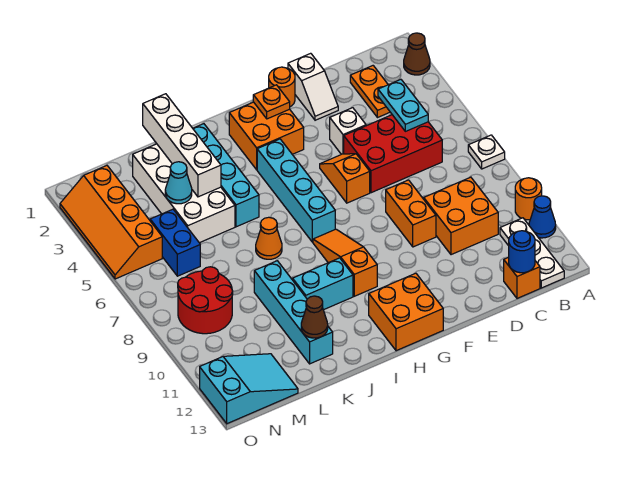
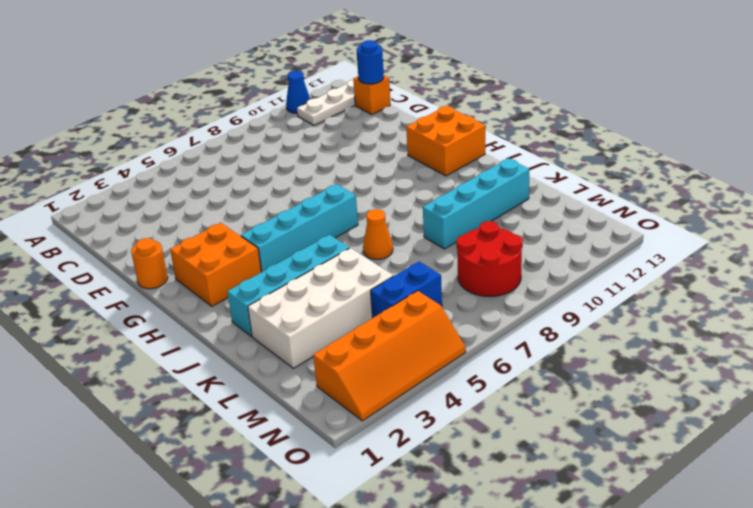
none -> brown 1x1 cone [404,33,430,75]
none -> white 1x1 plate [468,135,505,169]
none -> orange 1x1 round brick [515,178,542,220]
none -> orange 1x2 plate [350,66,390,118]

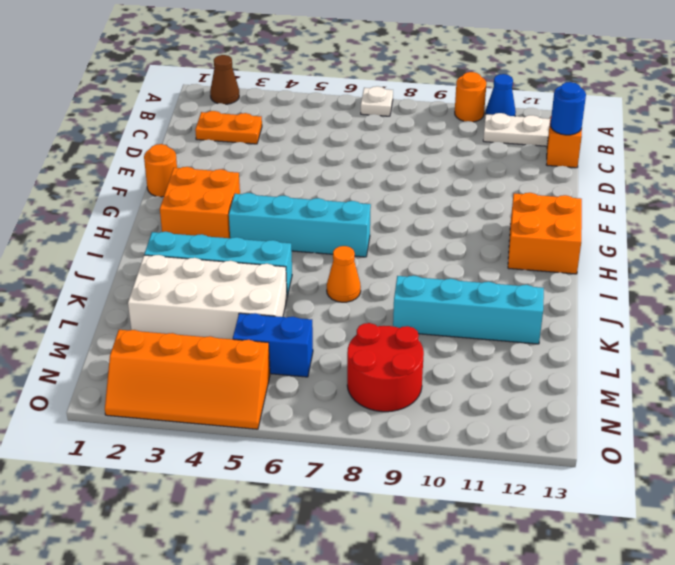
none -> red 2x3 brick [344,115,442,193]
none -> orange 2x2 brick [424,177,498,255]
none -> white 1x2 slope [288,53,338,120]
none -> white 1x1 brick [330,108,366,154]

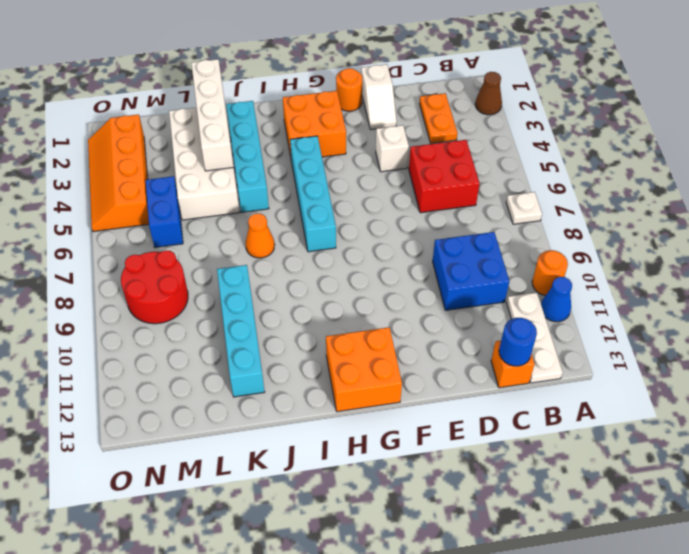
red 2x2 brick [409,140,479,213] -> red 2x3 brick [344,115,442,193]
blue 2x2 brick [433,232,509,310] -> orange 2x2 brick [424,177,498,255]
none -> orange 1x2 brick [386,180,436,247]
none -> orange 1x2 slope [320,154,370,203]
none -> orange 1x3 slope [313,229,377,296]
none -> cyan 1x2 brick [293,258,353,310]

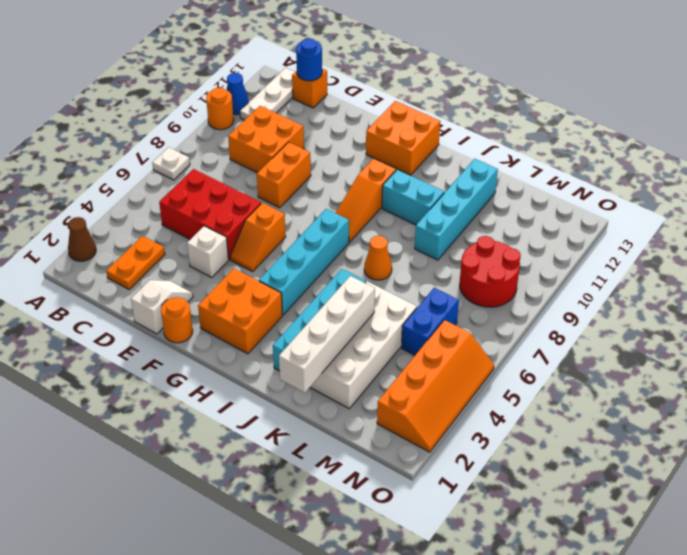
none -> cyan 2x3 slope [200,354,298,424]
none -> cyan 1x2 plate [378,80,428,131]
none -> orange 1x1 plate [253,85,290,119]
none -> brown 1x1 cone [301,296,328,338]

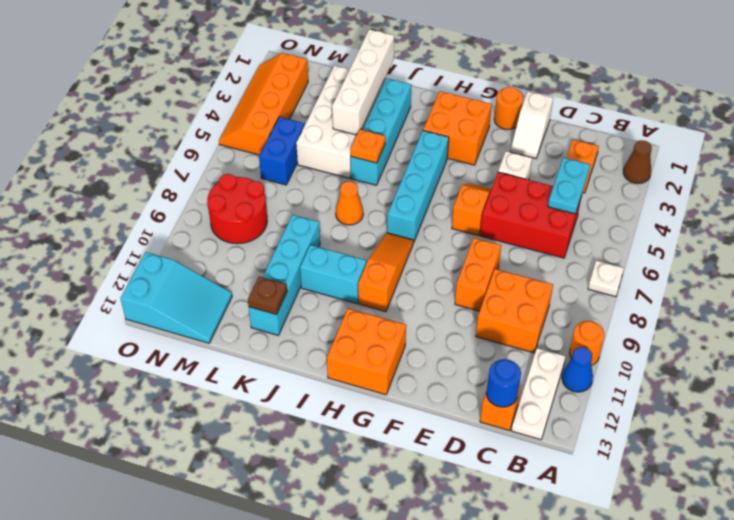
orange 1x1 plate [350,130,386,163] -> orange 1x1 plate moved to [253,85,290,119]
brown 1x1 plate [248,277,287,315] -> brown 1x1 cone [301,296,328,338]
none -> cyan 1x1 cone [165,162,192,204]

